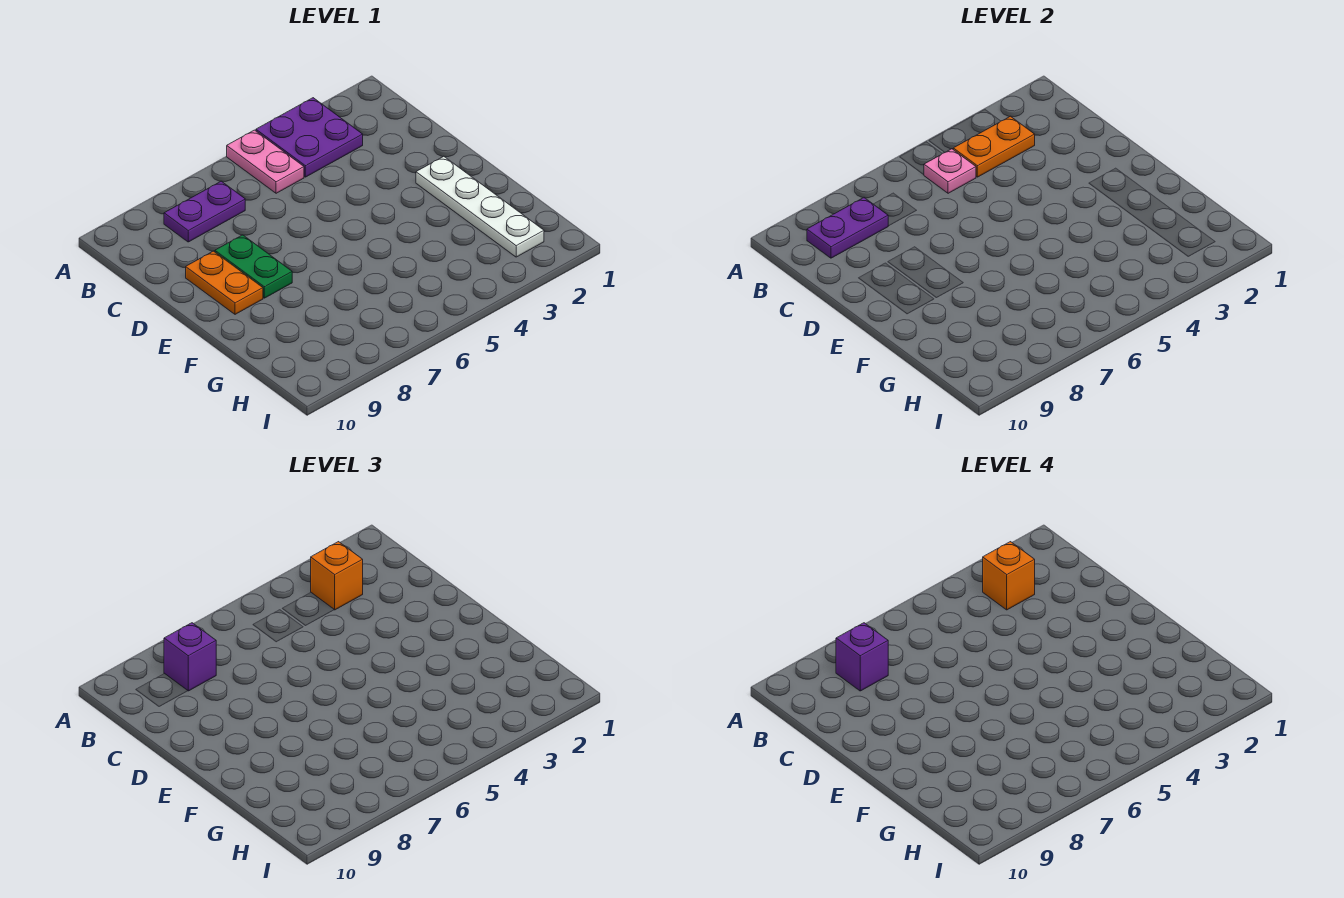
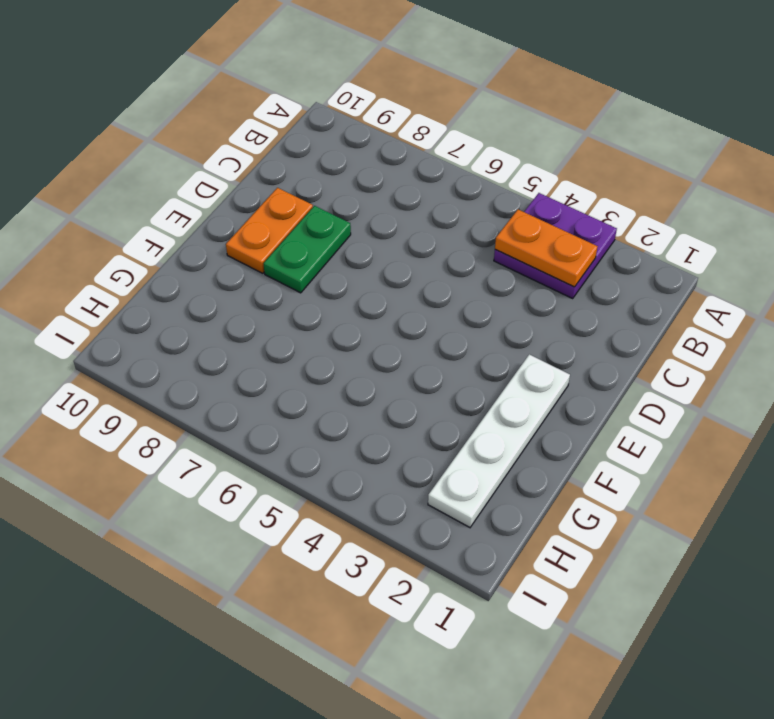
none -> pink 1x2 plate [227,130,304,193]
none -> purple 1x2 plate [164,181,245,242]
none -> pink 1x1 plate [924,149,976,193]

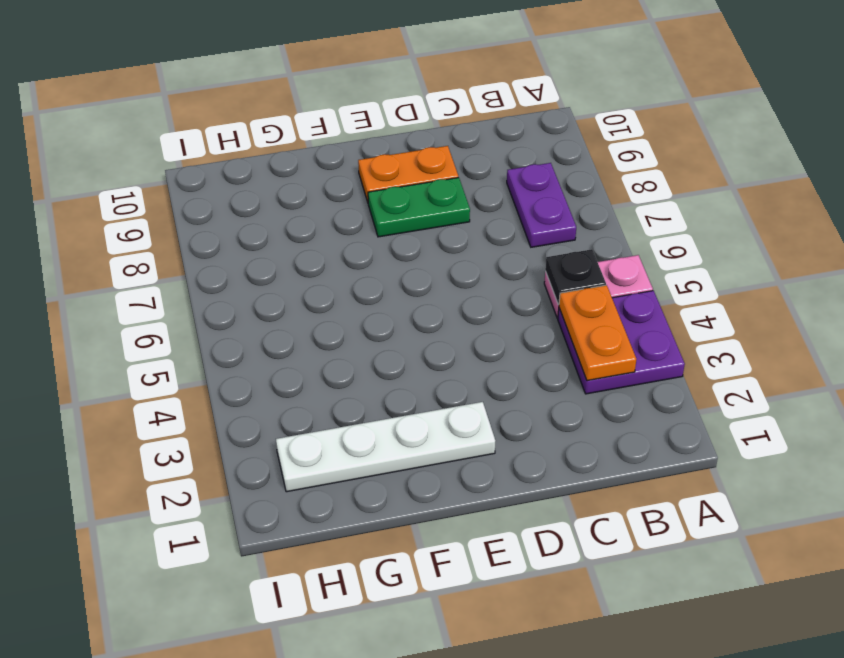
black 1x1 plate [545,249,606,305] -> pink 1x1 plate [924,149,976,193]
none -> purple 1x2 plate [807,198,888,258]
none -> orange 1x1 brick [311,542,363,610]
none -> purple 1x1 brick [164,623,216,691]

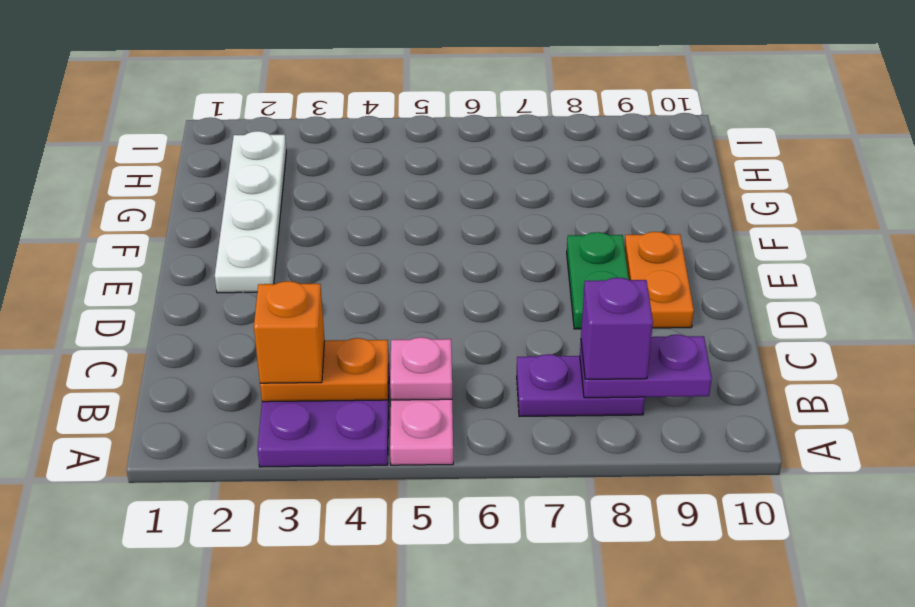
none -> orange 1x1 brick [983,542,1035,610]
none -> purple 1x1 brick [836,623,888,691]

